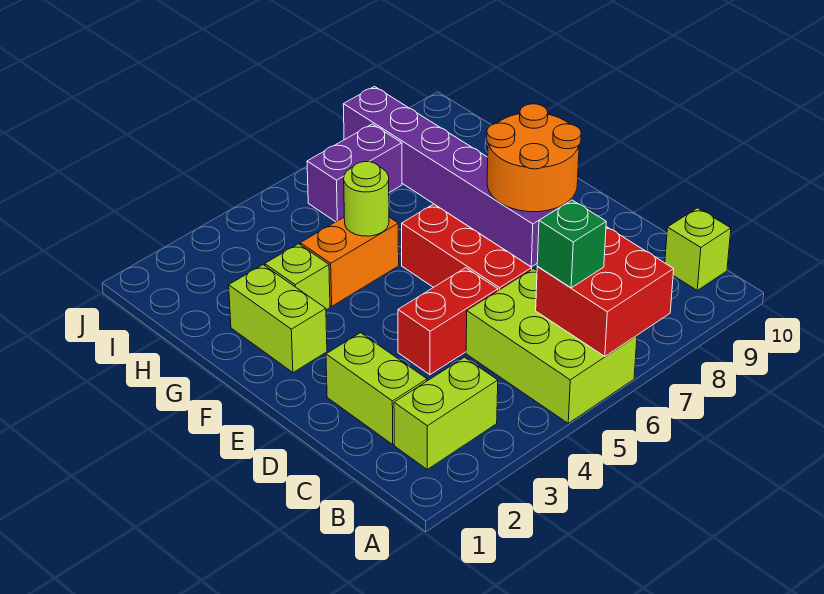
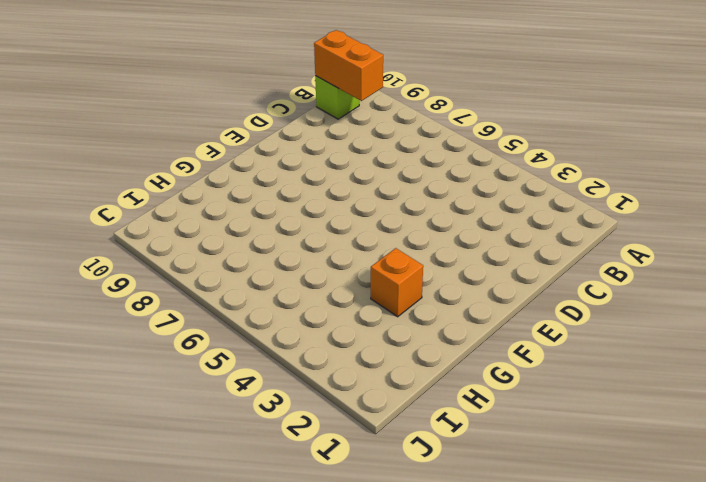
orange 1x2 brick [314,30,383,101] -> orange 1x2 brick moved to [300,217,399,306]
orange 1x1 brick [371,248,423,317] -> lime 1x1 brick [265,244,330,310]
none -> lime 2x3 brick [466,269,637,423]
none -> lime 1x2 brick [394,357,498,469]
none -> lime 1x2 brick [326,333,427,444]

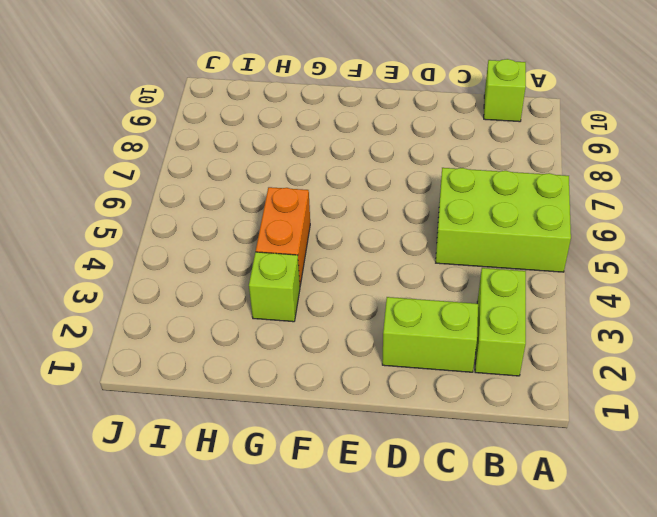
none -> red 1x2 brick [398,268,498,375]
none -> red 1x3 brick [402,204,532,291]
none -> purple 1x6 brick [343,87,563,267]

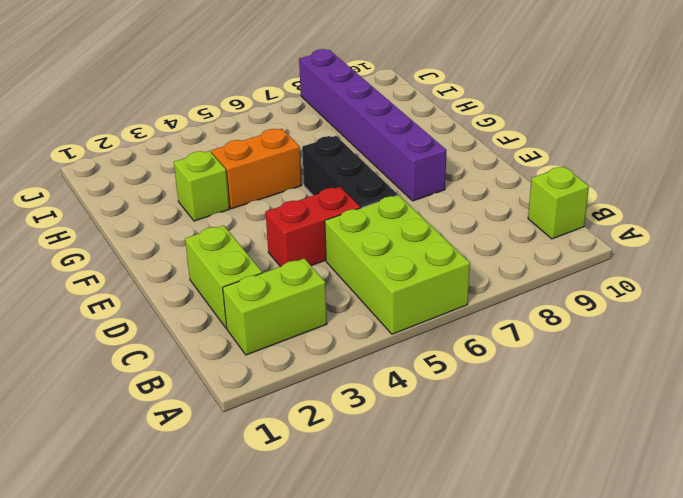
black 1x3 brick [302,136,398,208] -> red 1x3 brick [402,204,532,291]
none -> lime 1x2 brick [229,265,327,372]
none -> purple 1x2 brick [307,124,402,222]
none -> red 2x2 brick [536,227,674,356]

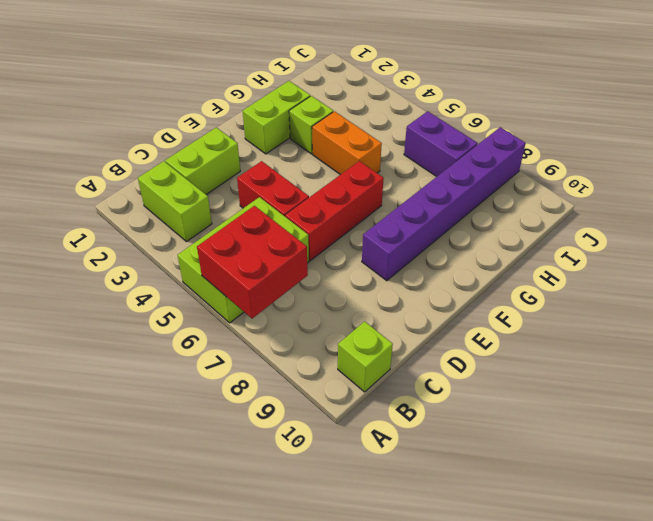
none -> orange 2x2 round brick [487,104,581,212]
none -> lime 1x1 round brick [344,162,389,236]
none -> green 1x1 brick [537,200,606,288]

